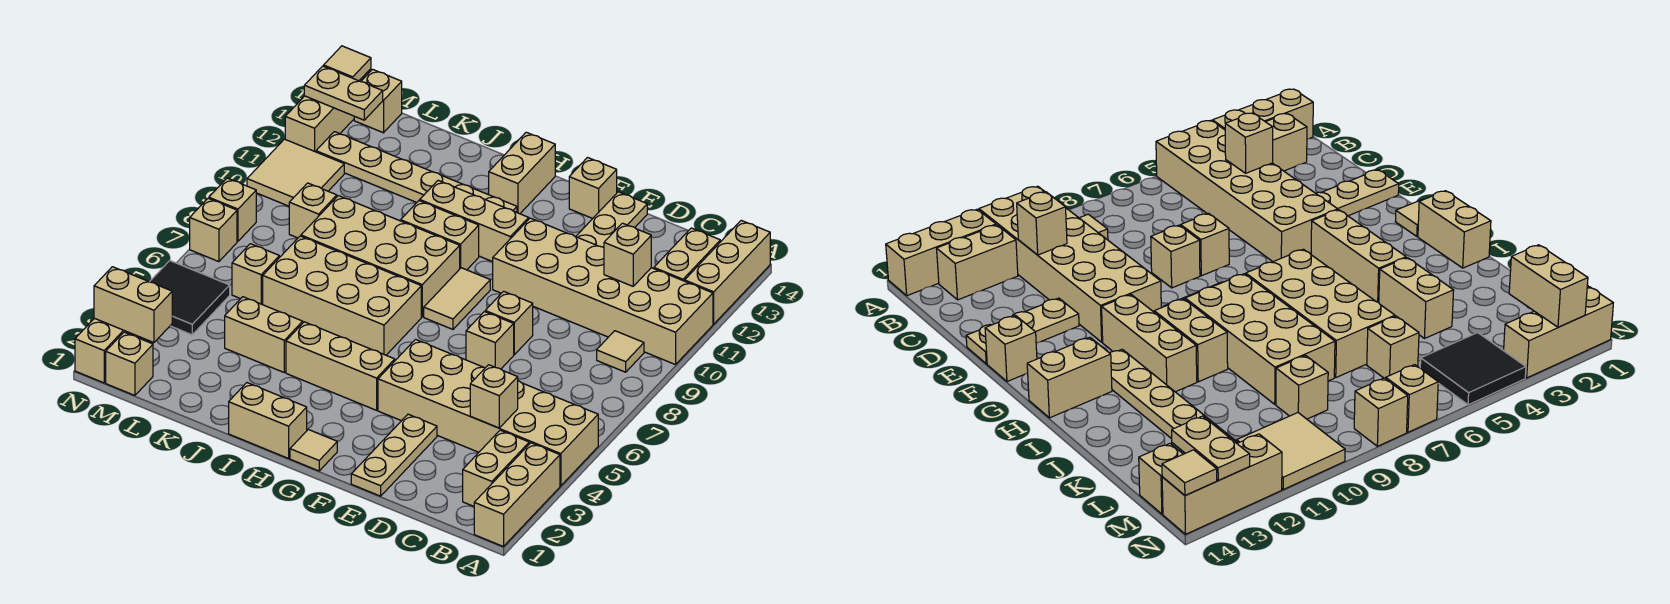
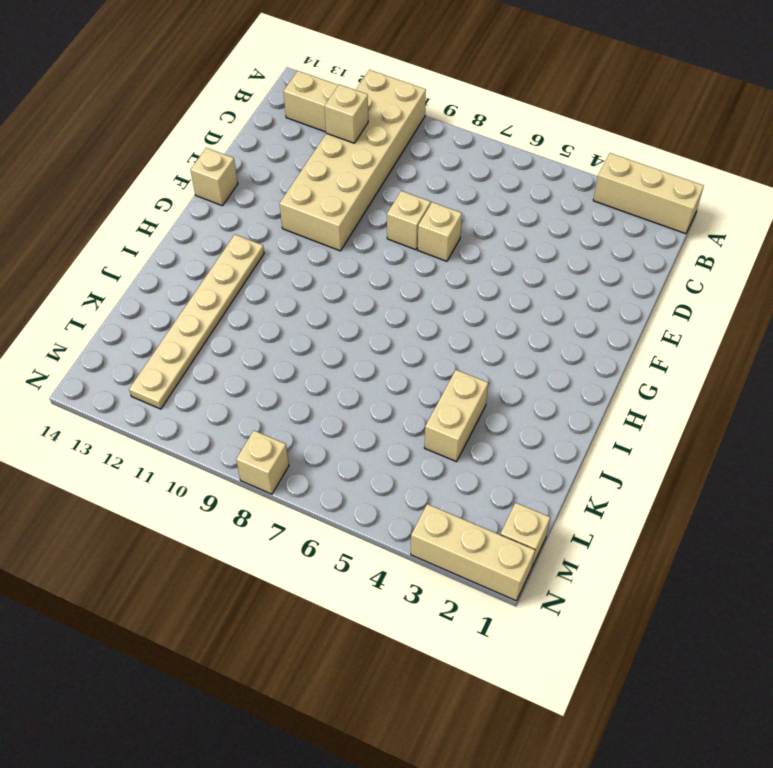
none -> tan 2x6 brick [378,340,598,486]
none -> tan 1x3 brick [685,220,770,324]
none -> tan 1x2 brick [463,430,529,506]
none -> tan 1x1 tile [597,331,644,372]

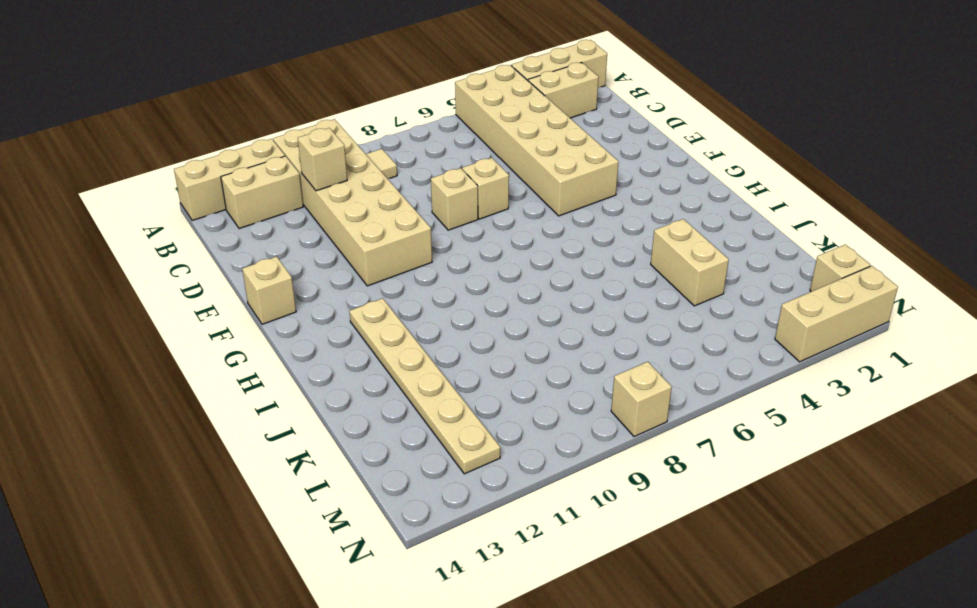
none -> tan 1x3 plate [351,414,437,496]
none -> tan 1x3 plate [576,192,647,247]
none -> tan 1x1 tile [290,430,337,471]
none -> tan 1x3 brick [286,322,395,410]

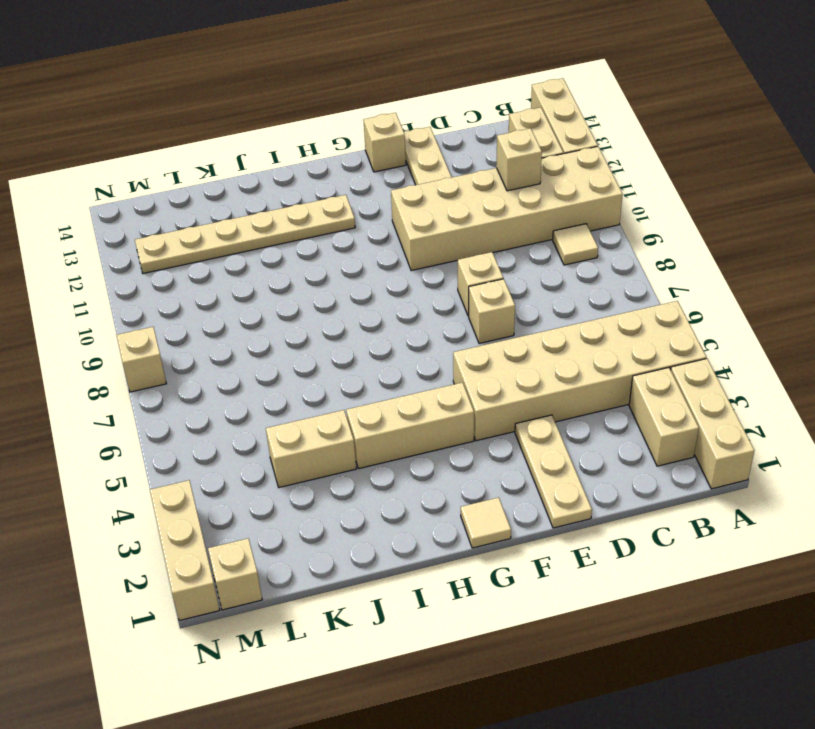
none -> tan 1x2 tile [424,268,490,329]
none -> tan 1x3 brick [420,180,529,262]
none -> tan 1x2 brick [229,383,307,458]
none -> tan 2x4 brick [263,236,421,355]

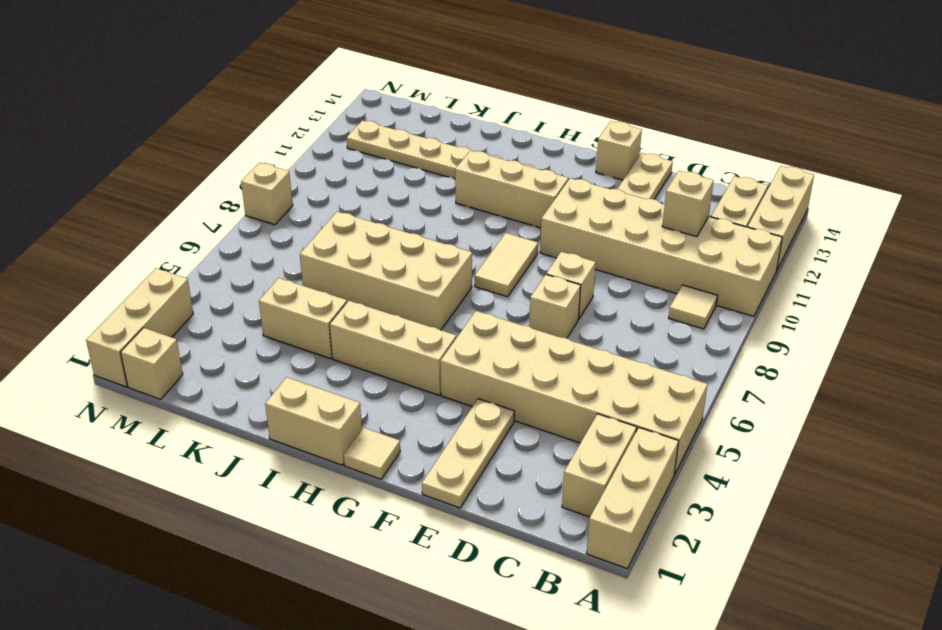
none -> tan 2x4 brick [301,196,460,317]
none -> tan 1x2 brick [401,201,479,270]
none -> tan 1x2 brick [489,132,555,214]
none -> tan 1x1 brick [232,244,279,305]

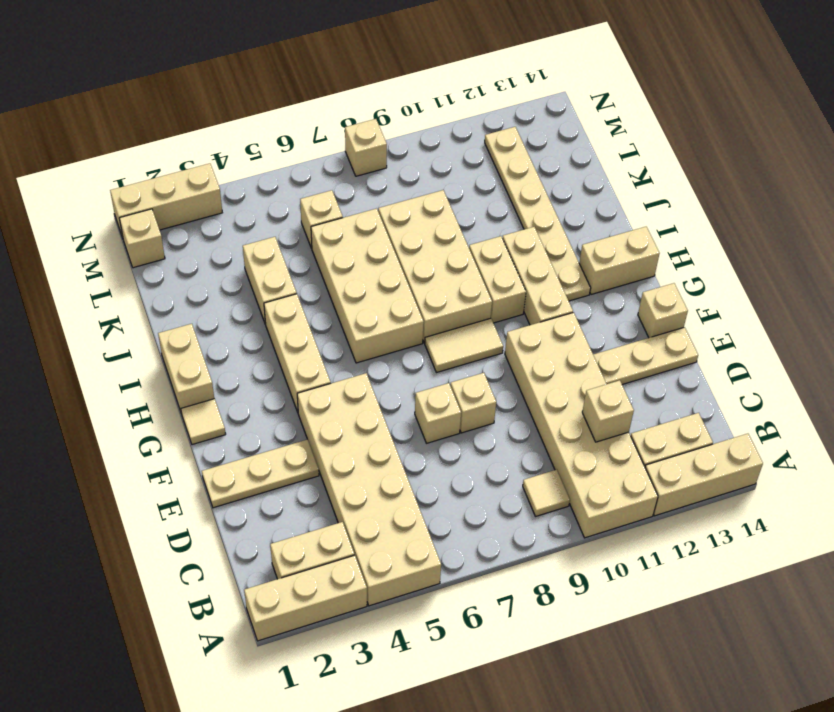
none -> tan 1x1 brick [289,183,337,238]
none -> black 2x2 tile [150,261,230,335]
none -> tan 2x2 tile [247,139,344,206]
none -> tan 1x1 brick [354,69,402,133]

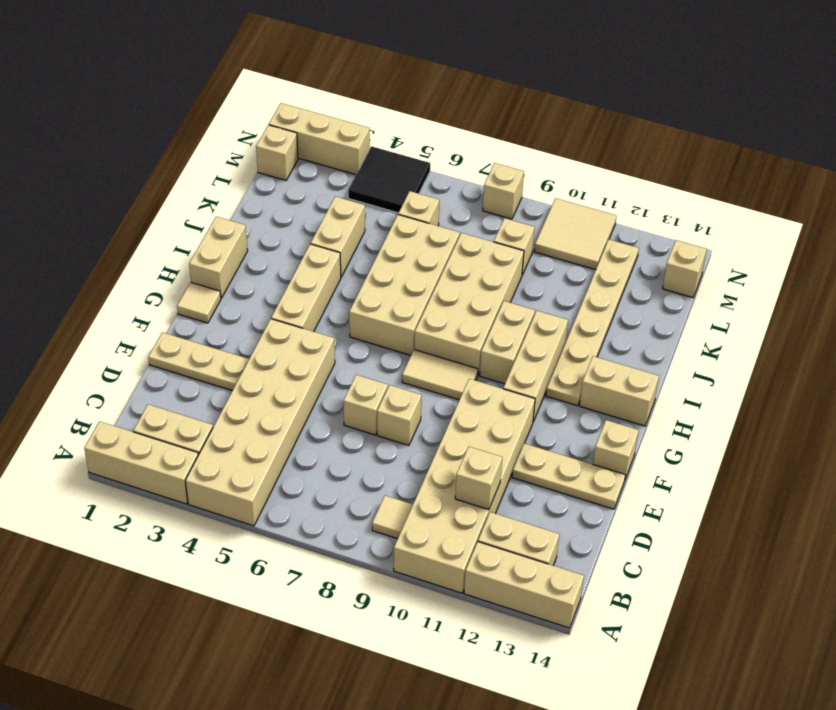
none -> tan 1x1 brick [190,198,237,262]
none -> tan 1x3 brick [285,69,371,152]
none -> tan 1x1 brick [470,365,518,428]
none -> tan 1x2 brick [94,267,172,343]

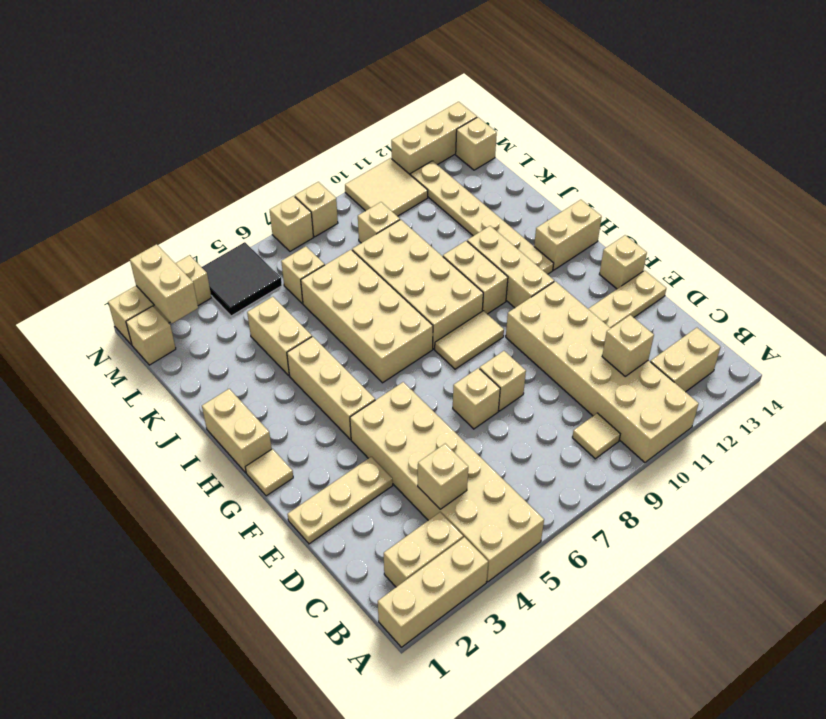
none -> tan 1x3 brick [685,220,770,324]
none -> tan 1x2 plate [304,66,383,120]
none -> tan 1x1 tile [324,46,371,81]

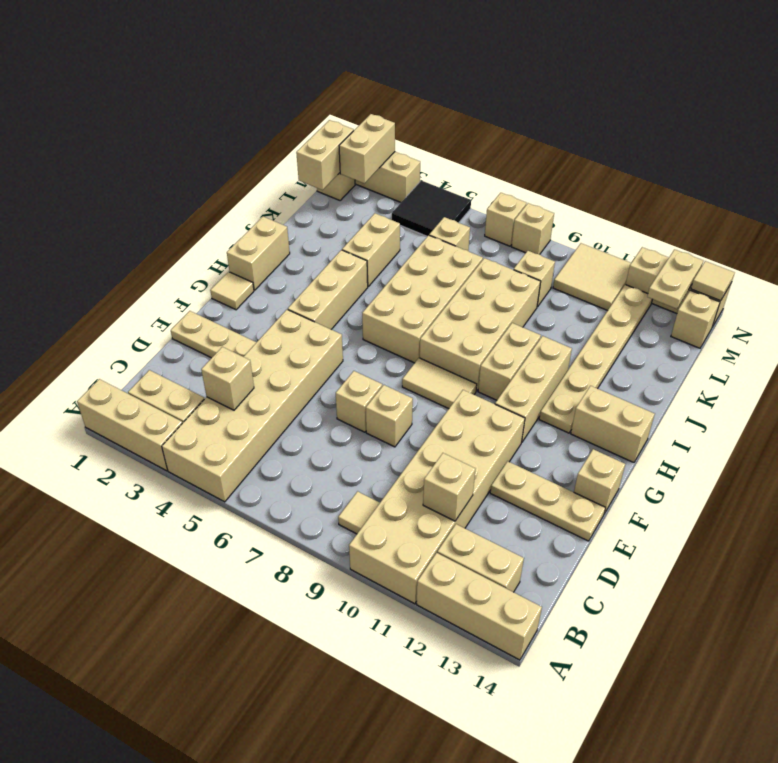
tan 1x2 brick [296,120,354,190] -> none

